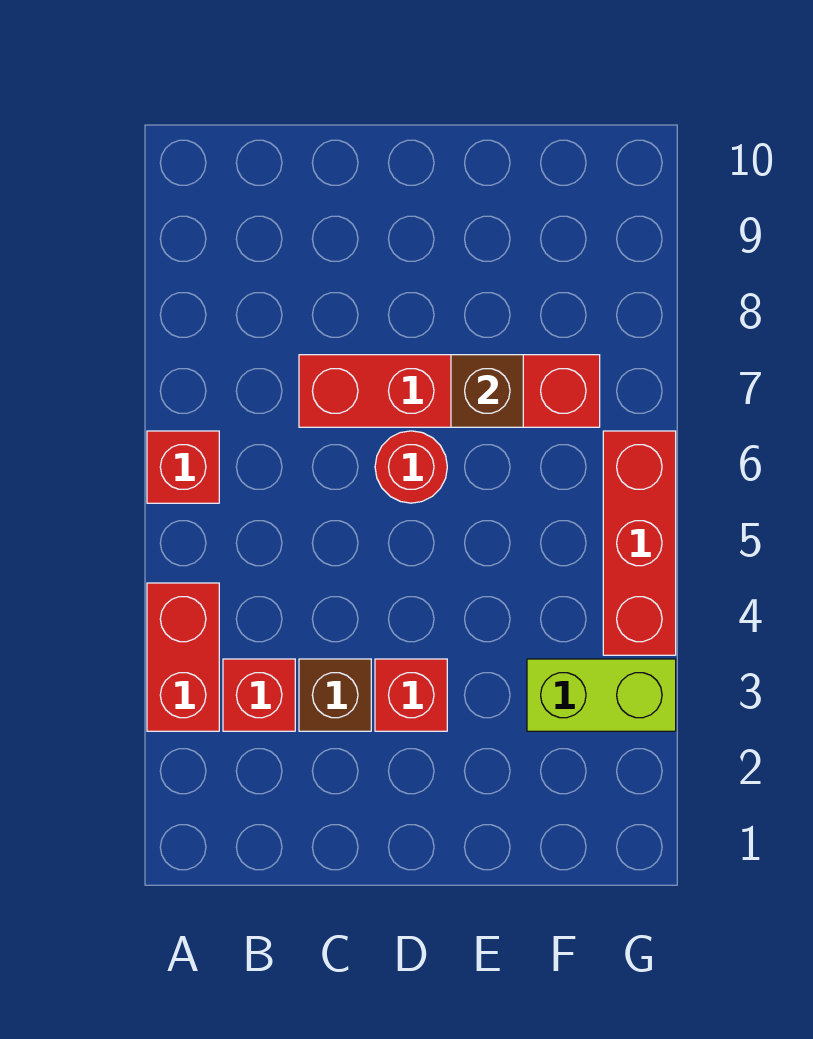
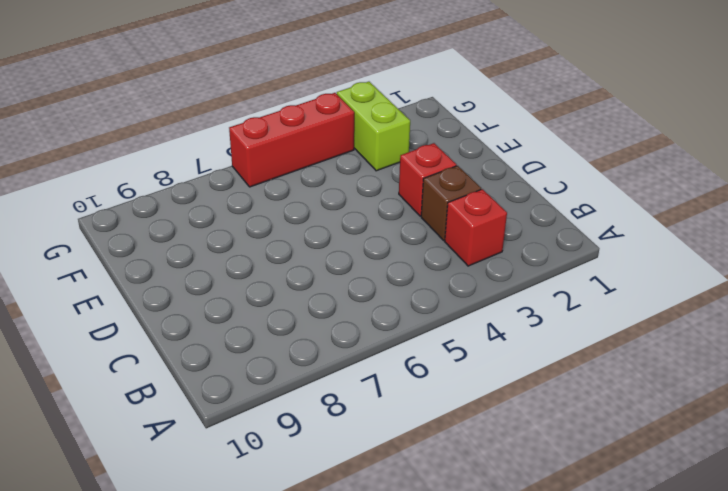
none -> red 1x2 brick [147,583,219,731]
none -> red 1x1 brick [147,431,219,503]

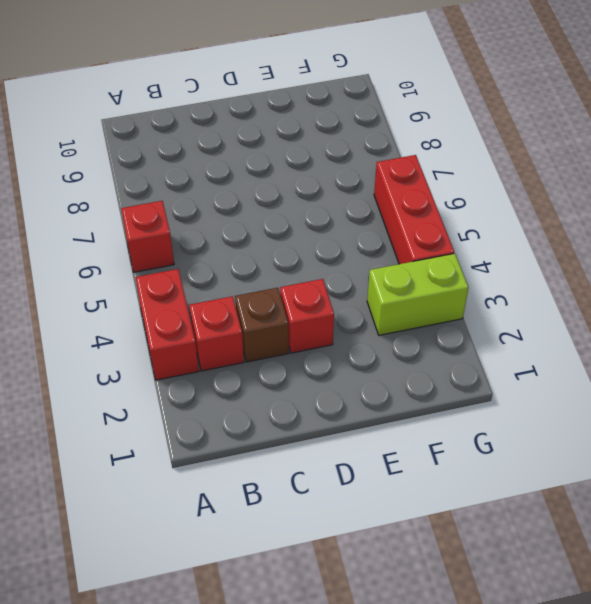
none -> red 1x4 brick [299,355,600,427]
none -> red 1x1 round brick [375,431,447,503]

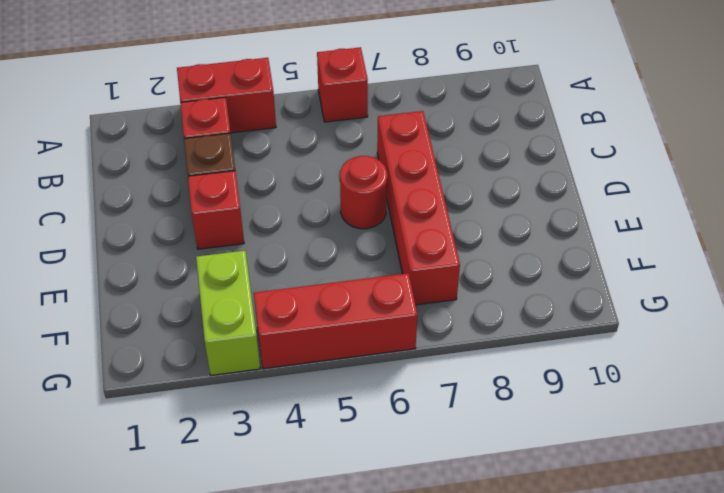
none -> brown 1x1 brick [451,355,523,427]

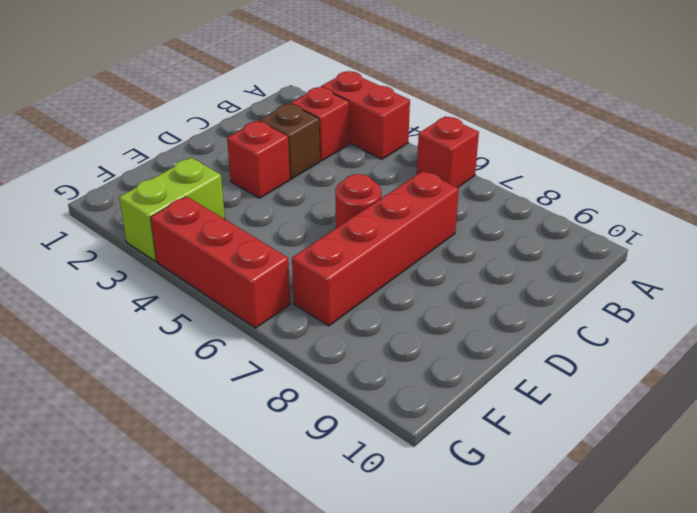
none -> brown 1x1 brick [451,355,523,427]

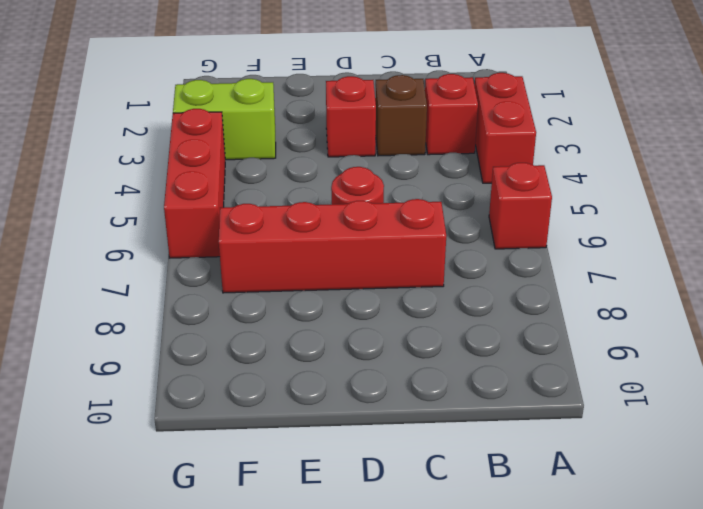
none -> brown 1x1 brick [451,355,523,427]

